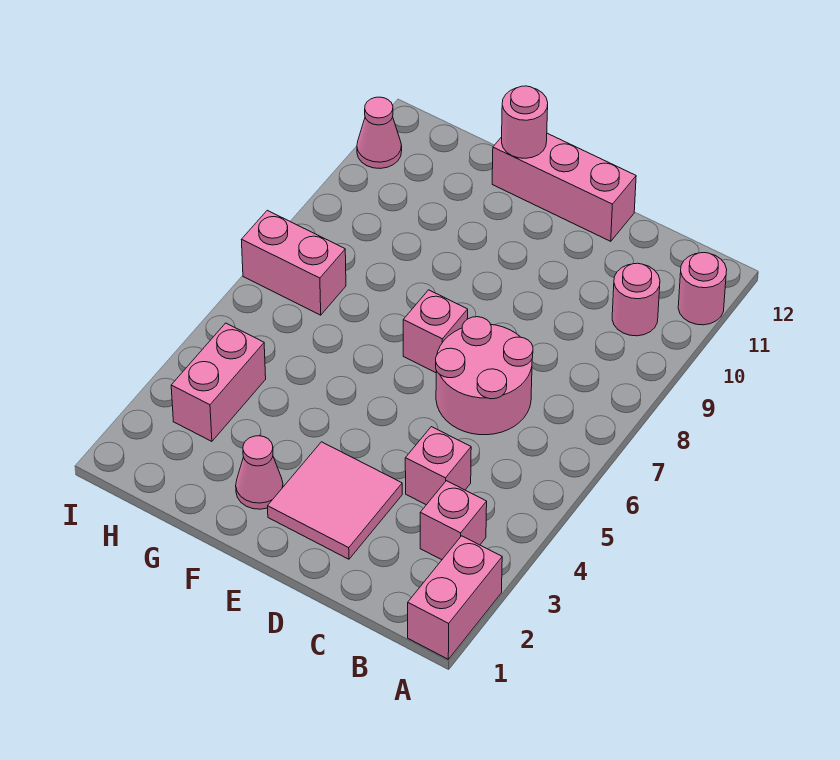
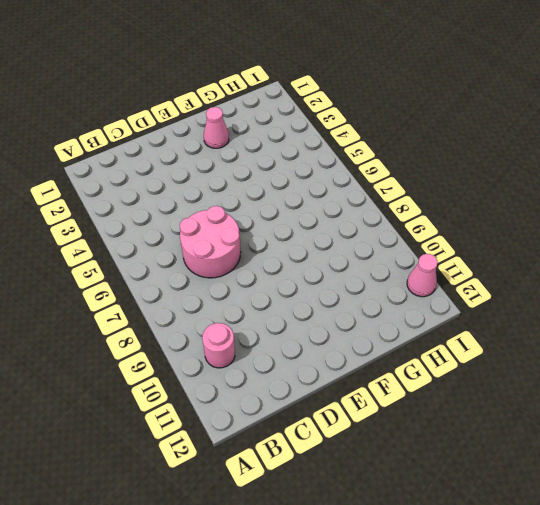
none -> pink 1x2 brick [408,536,502,659]
none -> pink 1x1 round brick [678,253,727,325]
none -> pink 1x1 brick [420,481,487,560]

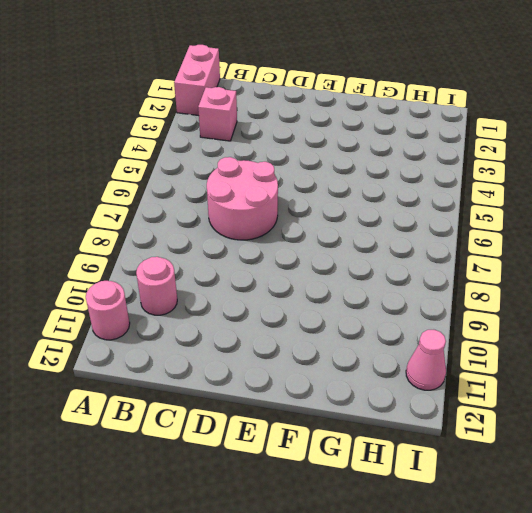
none -> pink 1x1 brick [405,427,471,505]
none -> pink 2x2 tile [268,442,402,559]
none -> pink 1x3 brick [492,133,636,241]

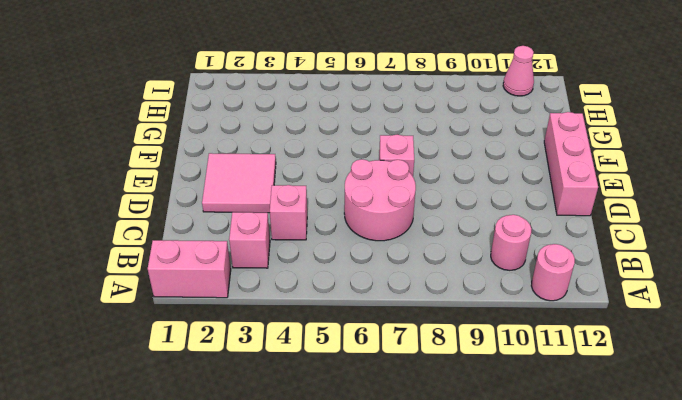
none -> pink 1x1 cone [236,436,283,509]
none -> pink 1x2 brick [171,323,266,441]
none -> pink 1x2 brick [241,210,346,315]

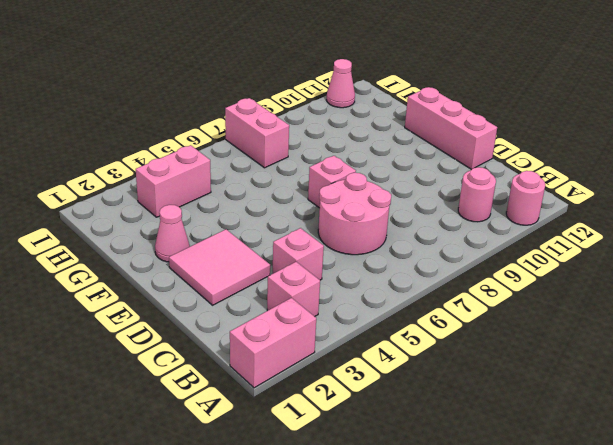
none -> pink 1x1 round brick [502,86,548,158]

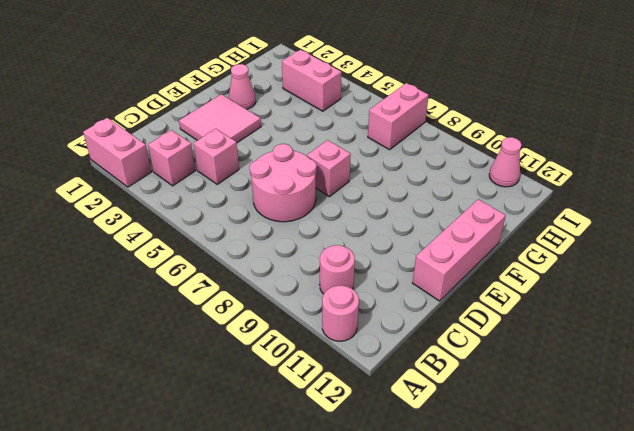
none -> pink 1x1 round brick [502,86,548,158]

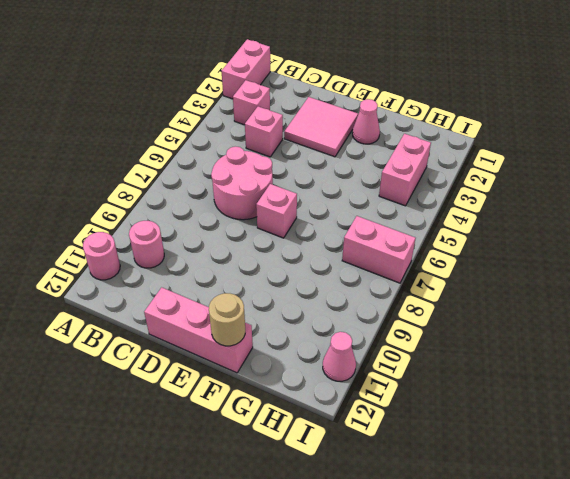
tan 1x1 round brick [209,293,245,346] -> pink 1x1 round brick [502,86,548,158]

